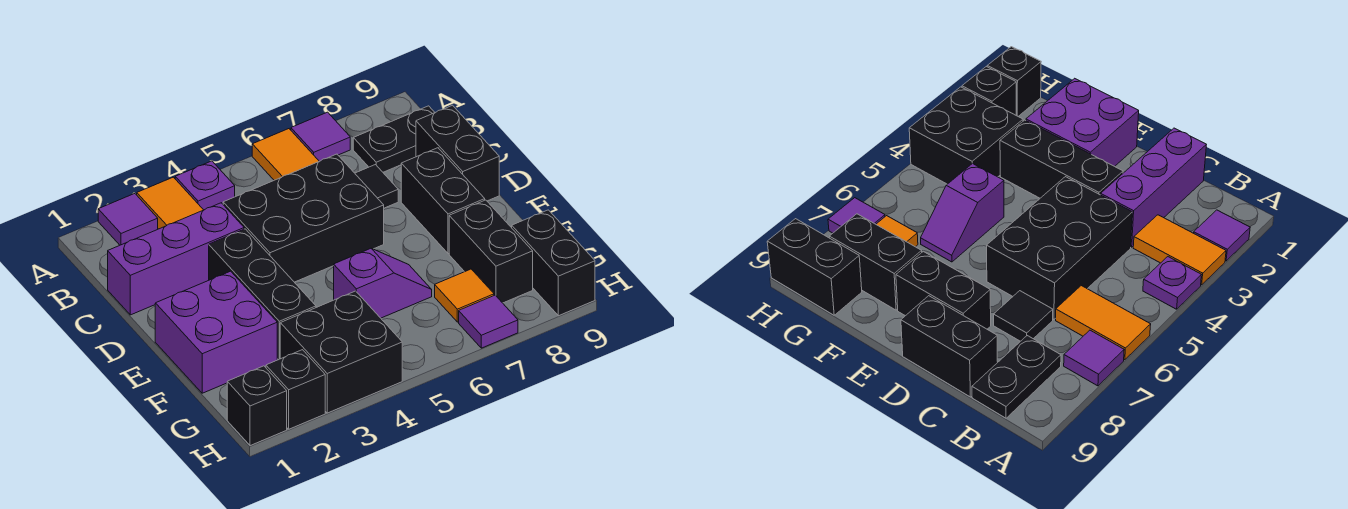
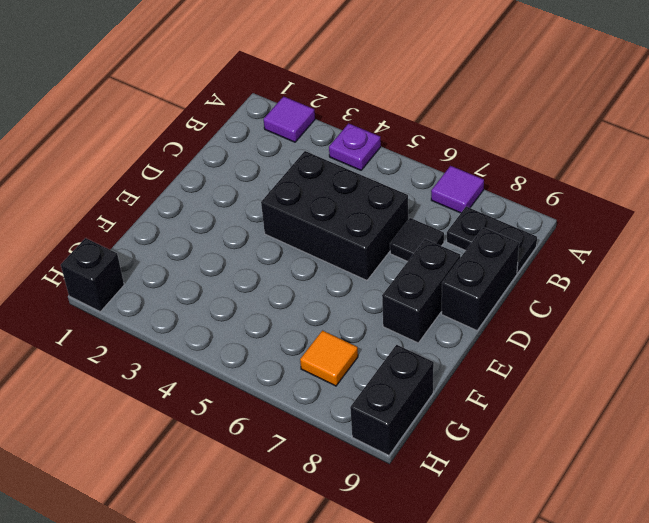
none -> orange 1x2 tile [137,177,203,229]
none -> orange 1x2 tile [252,129,319,180]
none -> purple 1x3 brick [108,203,244,315]

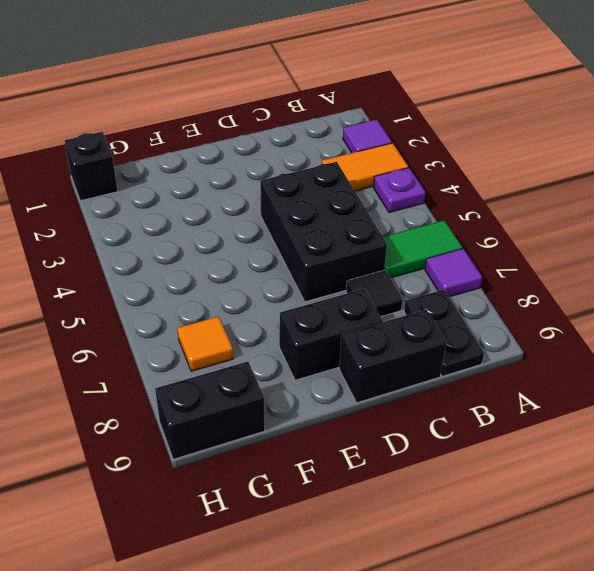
green 1x2 tile [383,220,463,278] -> orange 1x2 tile [252,129,319,180]
none -> purple 1x3 brick [108,203,244,315]
none -> black 1x3 brick [209,229,316,360]
none -> purple 2x2 brick [155,271,277,393]

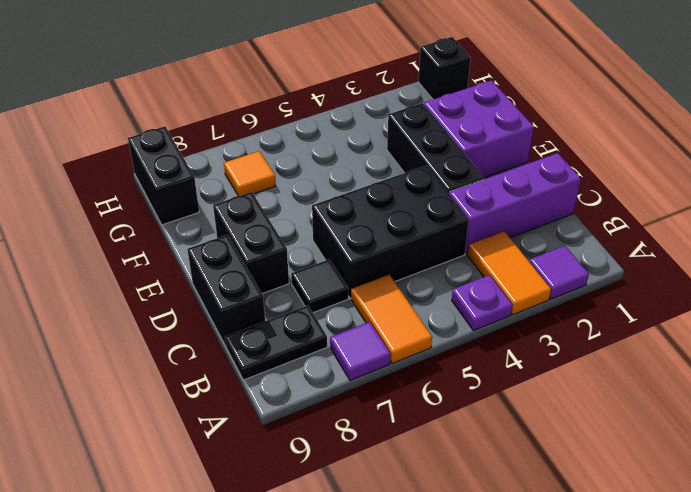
none -> purple 1x2 slope [334,248,432,318]
none -> black 1x2 brick [449,200,533,303]
none -> black 2x2 brick [280,291,402,413]

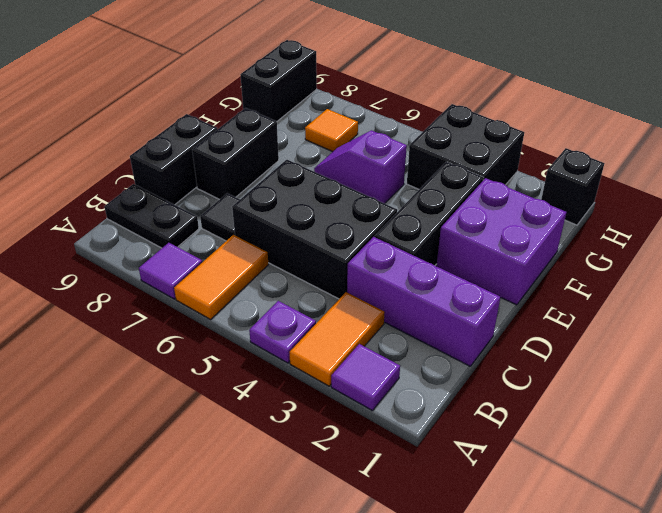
none -> black 1x2 brick [449,200,533,303]
none -> black 1x1 brick [266,350,325,429]
none -> purple 1x1 tile [459,295,518,348]

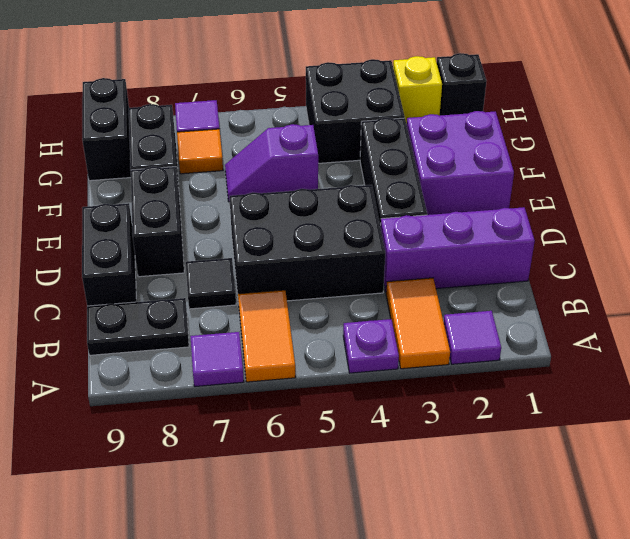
yellow 1x1 brick [393,56,442,124] -> black 1x1 brick [266,350,325,429]

